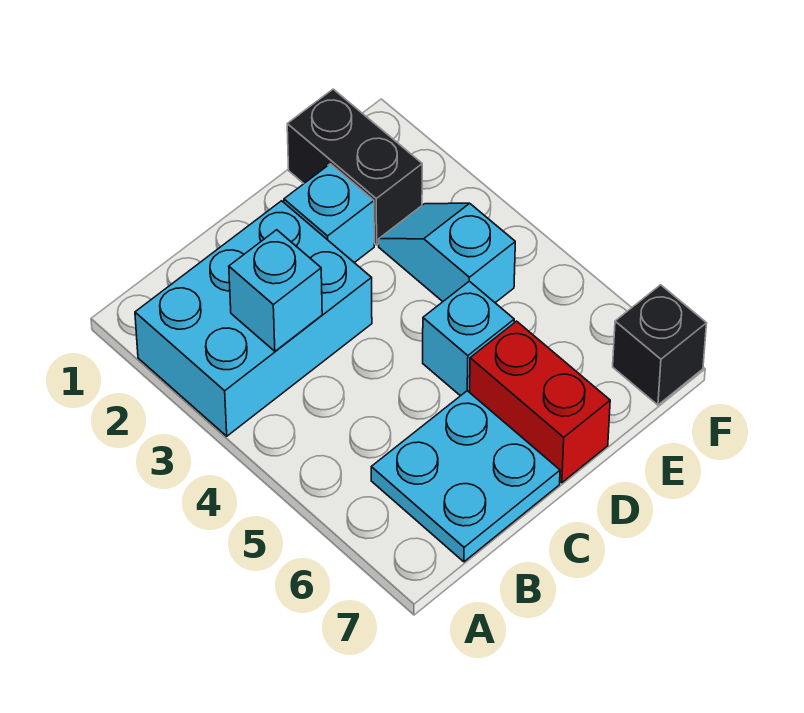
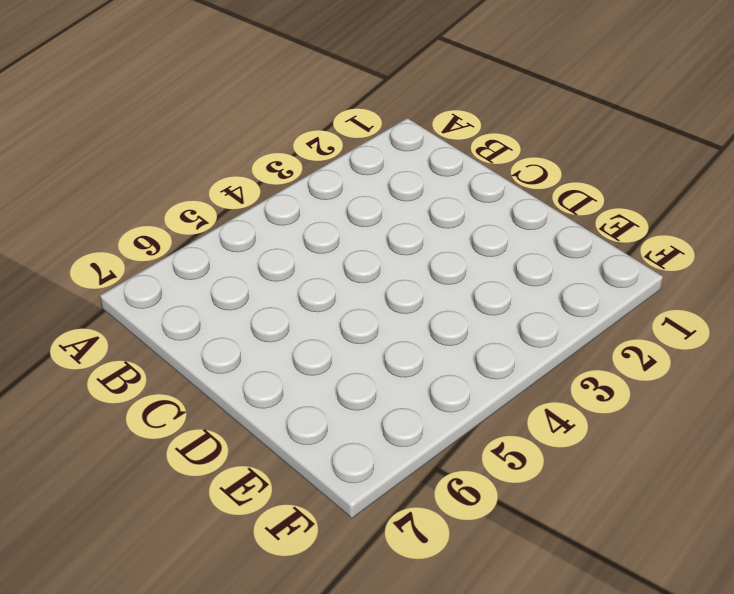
none -> cyan 2x3 brick [135,201,372,436]
none -> cyan 2x2 plate [371,391,560,562]

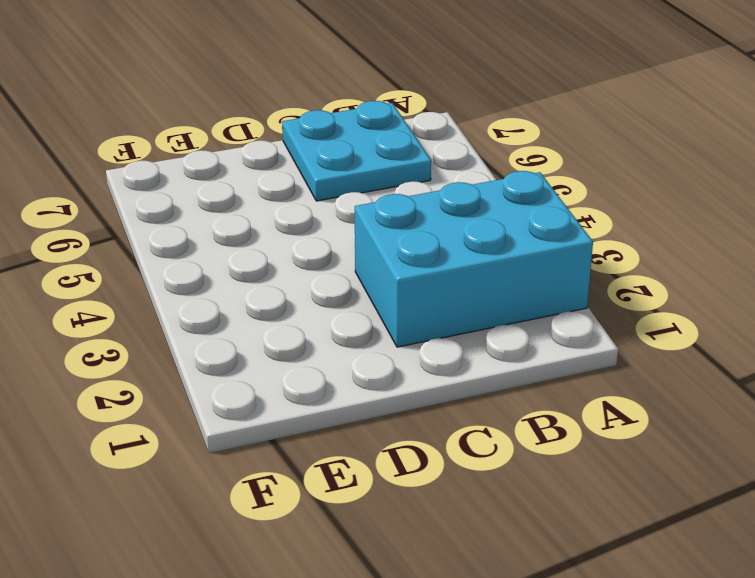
none -> cyan 1x1 brick [284,164,374,263]
none -> cyan 1x1 brick [423,281,514,396]

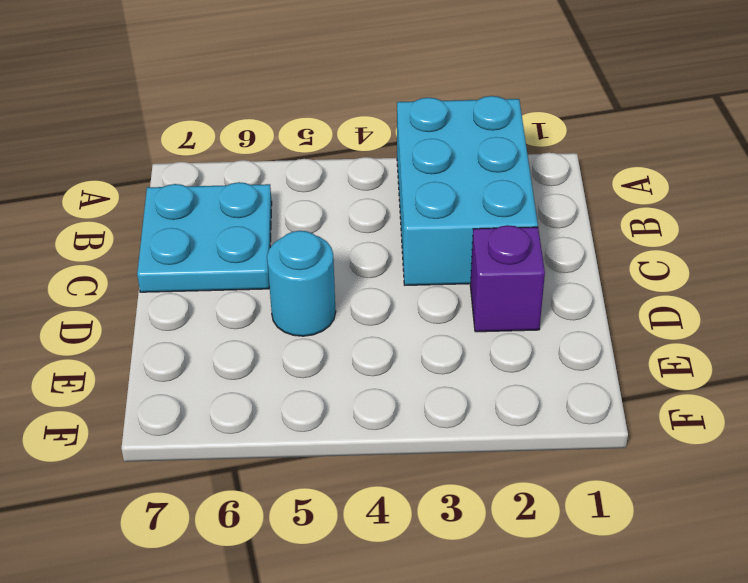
purple 1x1 brick [470,225,545,332] -> cyan 1x1 brick [284,164,374,263]
cyan 1x1 round brick [267,231,336,336] -> cyan 1x1 brick [423,281,514,396]
none -> red 1x2 brick [470,321,610,483]
none -> black 1x2 brick [287,89,422,245]

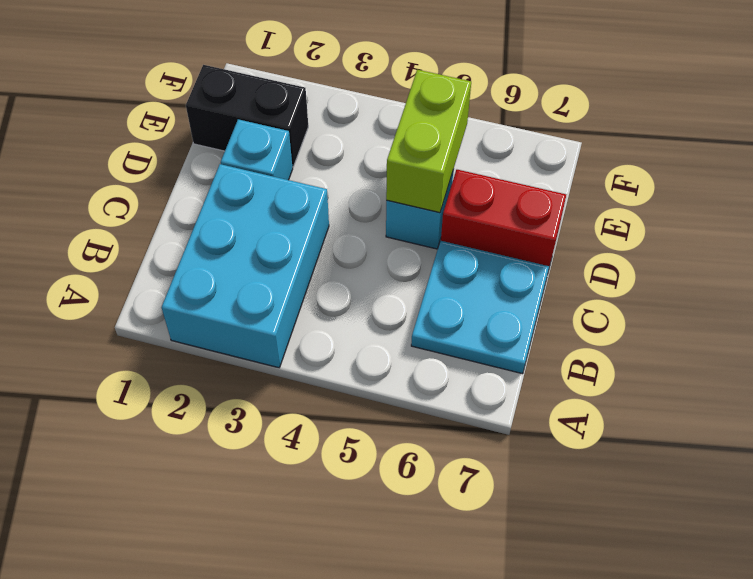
lime 1x2 brick [386,70,471,213] -> none
none -> cyan 1x2 slope [379,203,515,303]
none -> black 1x1 brick [613,285,707,405]

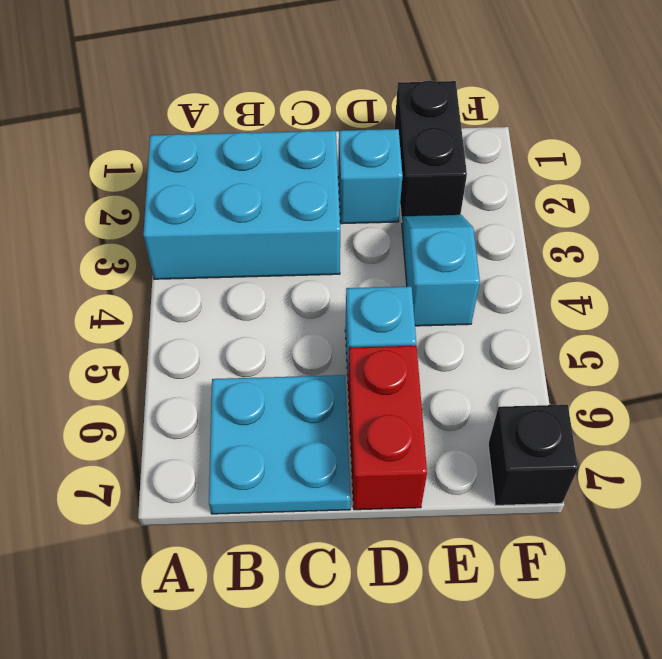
none -> cyan 1x1 brick [229,230,322,351]

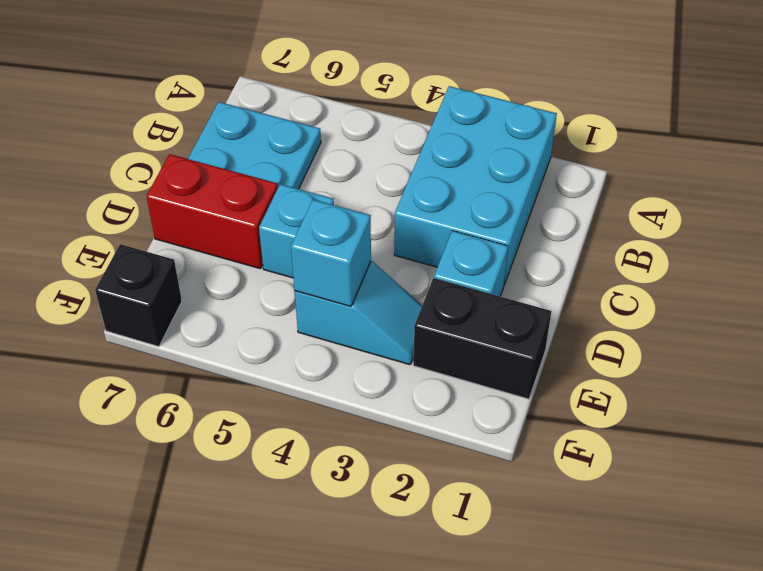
cyan 1x1 brick [291,200,371,307] -> cyan 1x1 brick moved to [229,230,322,351]

